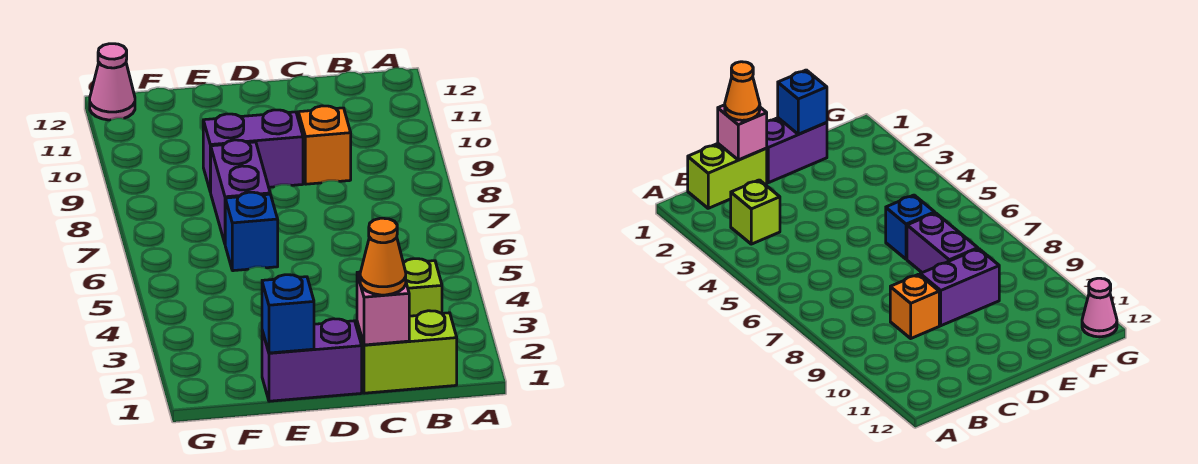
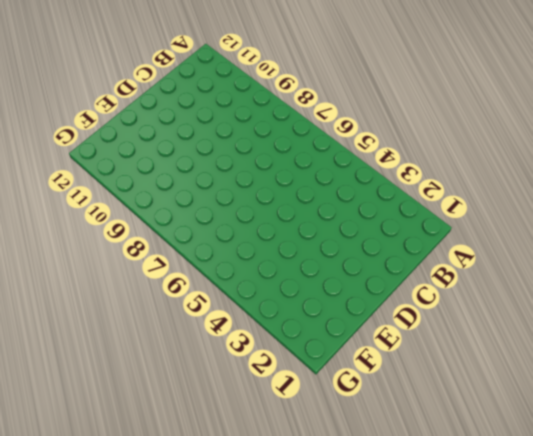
none -> lime 1x2 brick [357,311,457,393]
none -> lime 1x1 brick [403,259,442,316]

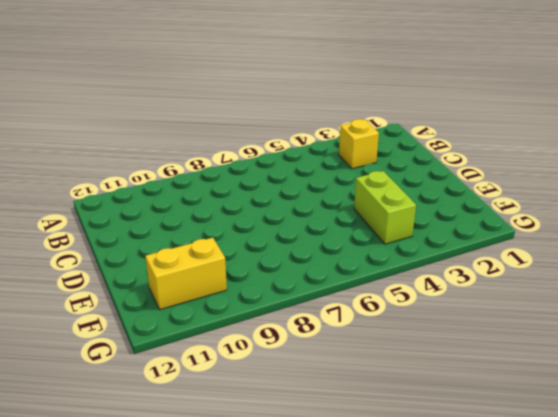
yellow 1x1 brick [339,119,379,169] -> lime 1x1 brick [403,259,442,316]
lime 1x2 brick [354,171,416,244] -> lime 1x2 brick moved to [357,311,457,393]
yellow 1x2 brick [145,238,227,310] -> none
none -> orange 1x1 brick [298,106,351,184]
none -> purple 1x2 brick [262,319,362,401]

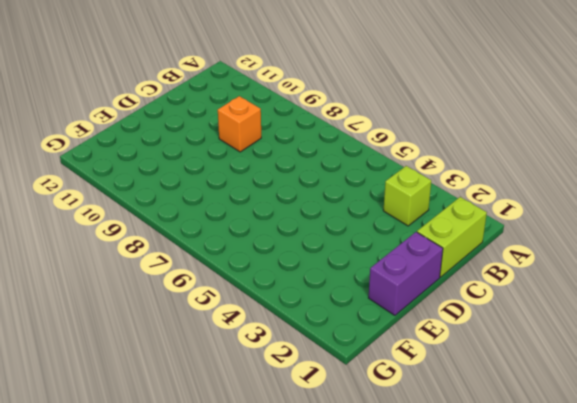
none -> purple 1x2 brick [203,110,303,192]
none -> blue 1x1 brick [225,192,278,271]

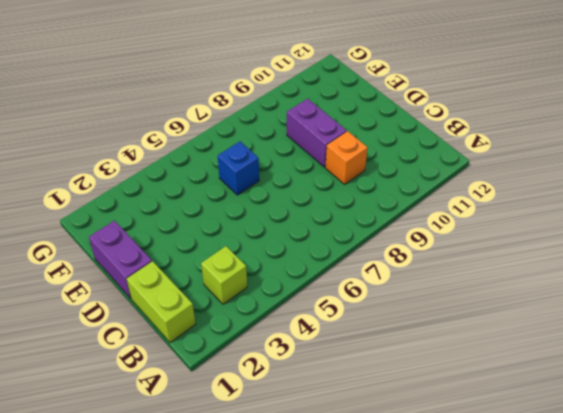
none -> purple 1x2 brick [211,140,270,243]
none -> pink 1x1 cone [90,44,135,120]

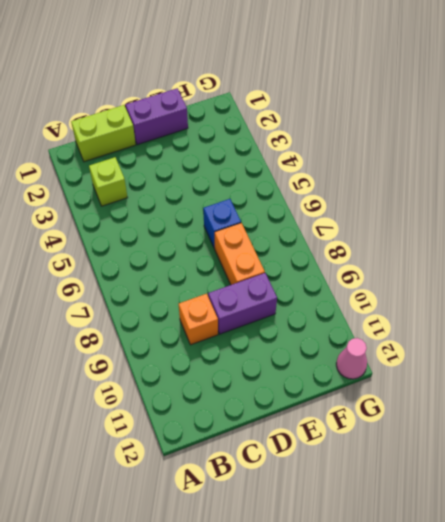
orange 1x2 brick [214,223,265,285] -> purple 1x2 brick [211,140,270,243]
none -> pink 1x1 brick [357,272,409,345]
none -> blue 1x1 brick [262,275,314,353]

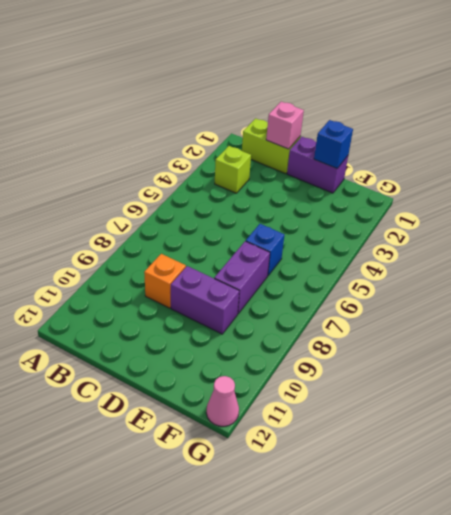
none -> orange 1x1 cone [360,218,406,295]

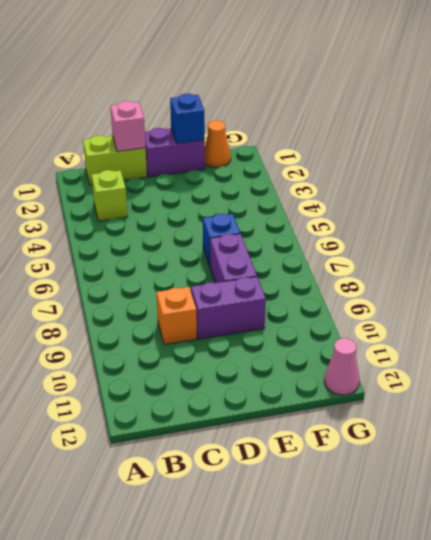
orange 1x1 cone [205,120,231,167] -> orange 1x1 cone moved to [360,218,406,295]

